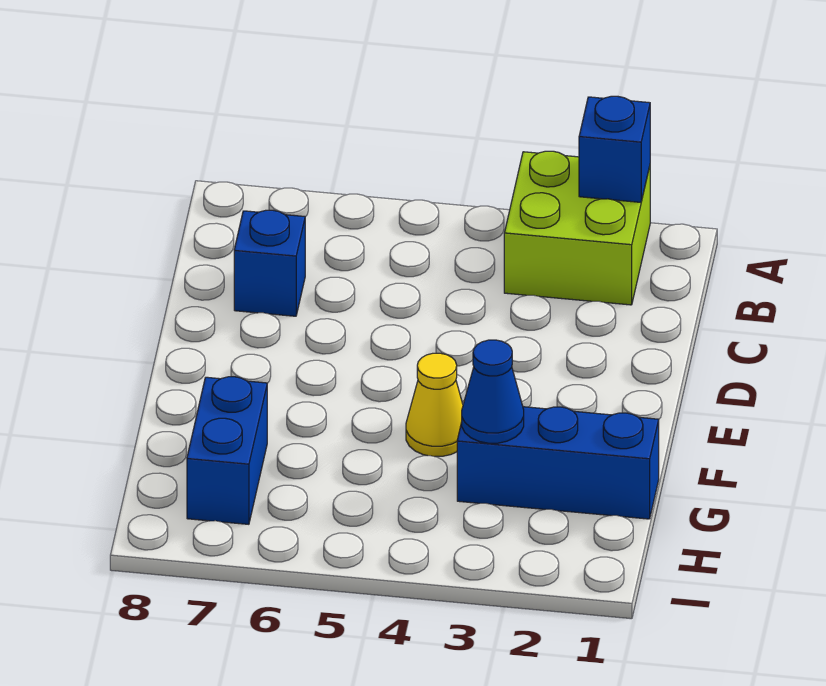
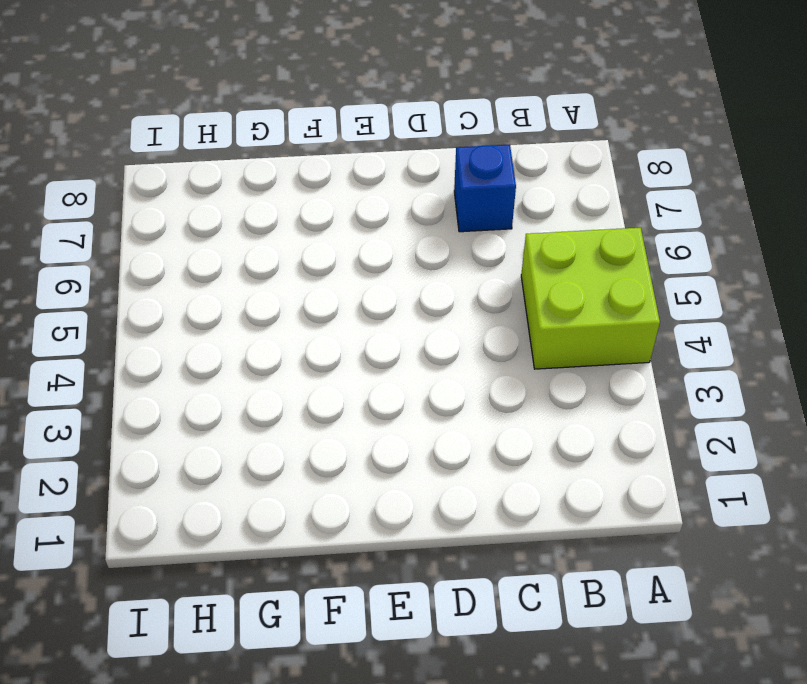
lime 2x2 brick [521,228,660,369] -> lime 2x2 brick moved to [504,151,650,305]
none -> yellow 1x1 cone [406,353,463,457]
none -> blue 1x3 brick [457,407,659,519]

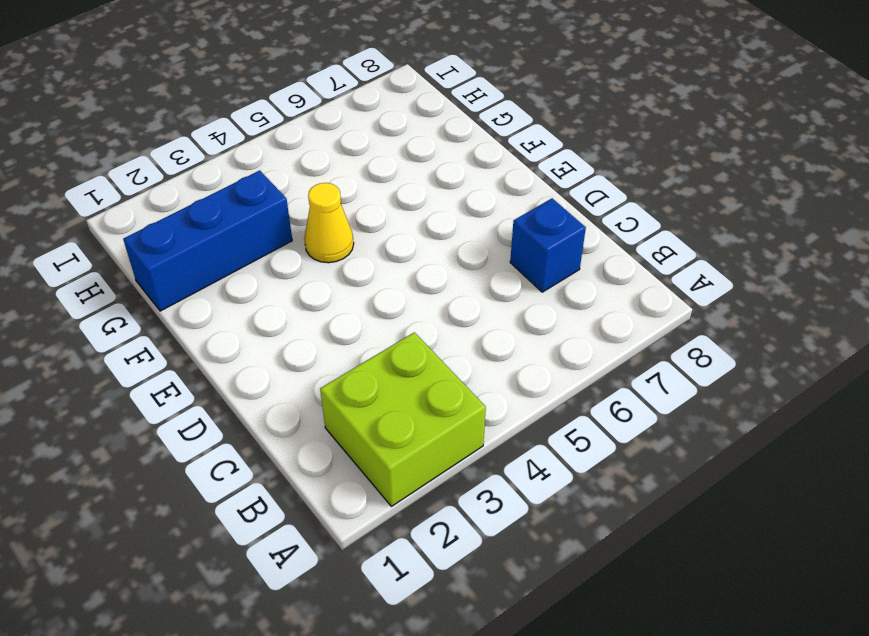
none -> blue 1x2 brick [187,377,267,524]
none -> blue 1x1 brick [579,96,650,202]

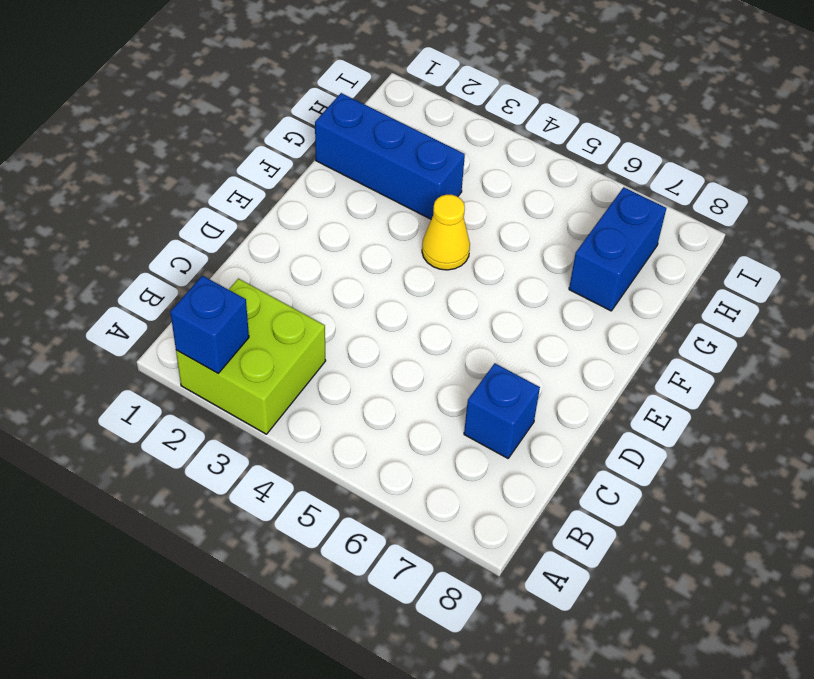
none -> blue 1x1 cone [462,340,524,443]

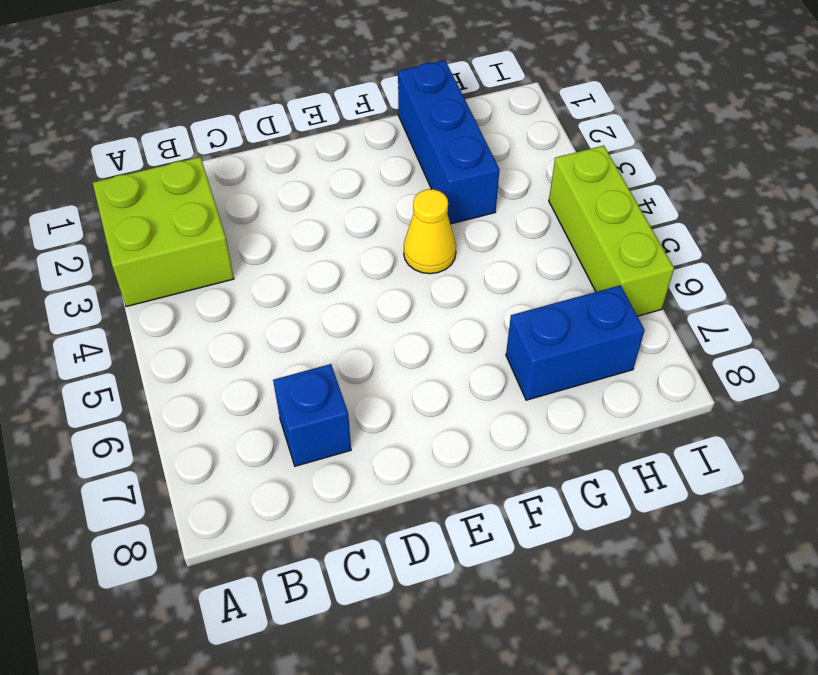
lime 1x3 brick [549,146,674,316] -> none
none -> blue 1x1 brick [579,96,650,202]
none -> blue 1x1 cone [462,340,524,443]

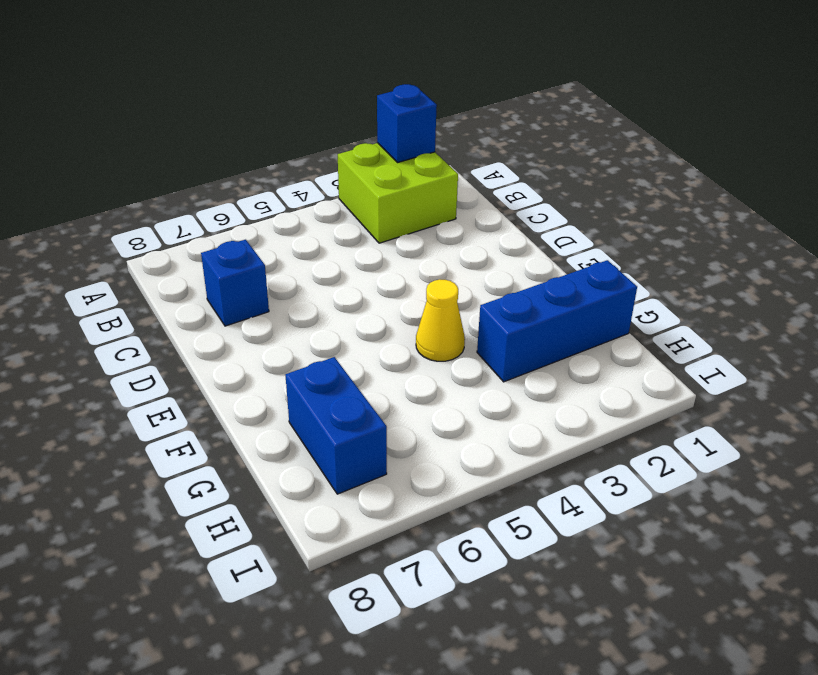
none -> blue 1x1 cone [462,340,524,443]

